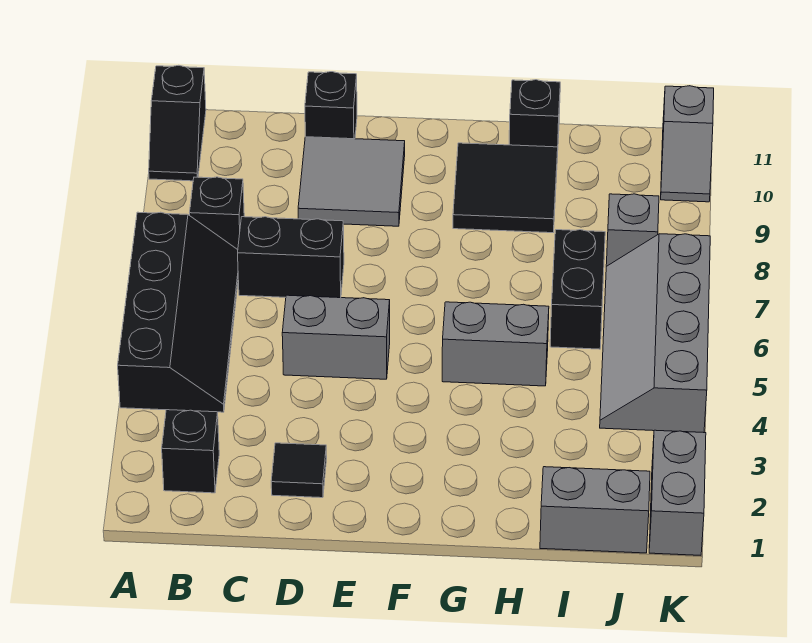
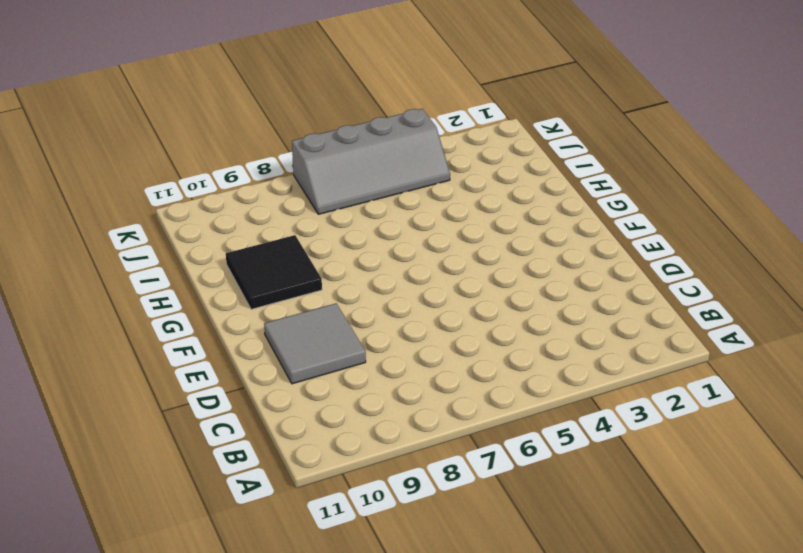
none -> black 2x4 slope [118,212,238,412]
none -> black 1x2 slope [149,65,206,181]
none -> black 1x1 brick [162,410,219,493]

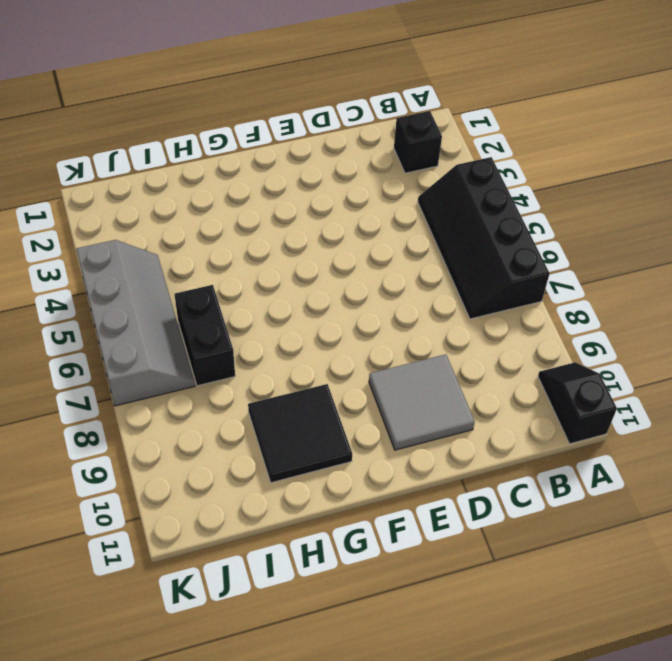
none -> black 1x1 brick [190,177,244,250]
none -> black 1x2 brick [238,217,344,298]
none -> black 1x1 tile [271,443,327,498]

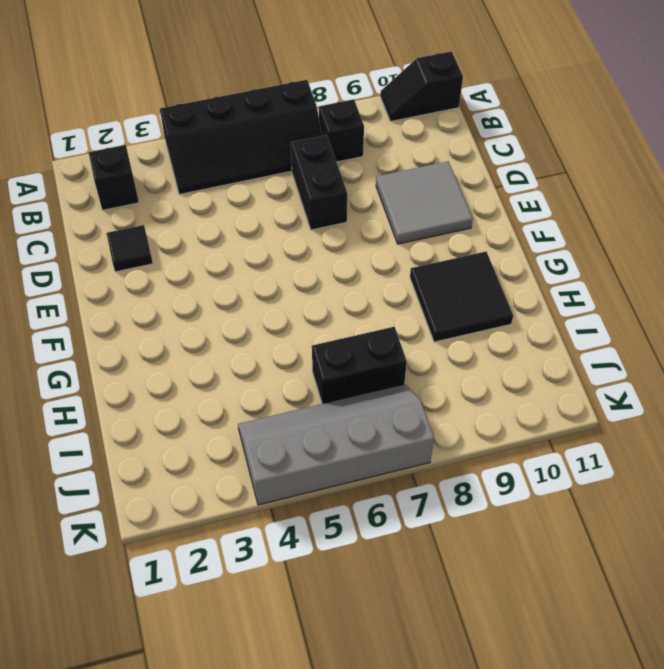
none -> grey 1x2 brick [282,295,390,379]
none -> black 1x1 brick [305,72,357,139]
none -> grey 1x2 brick [442,302,549,386]

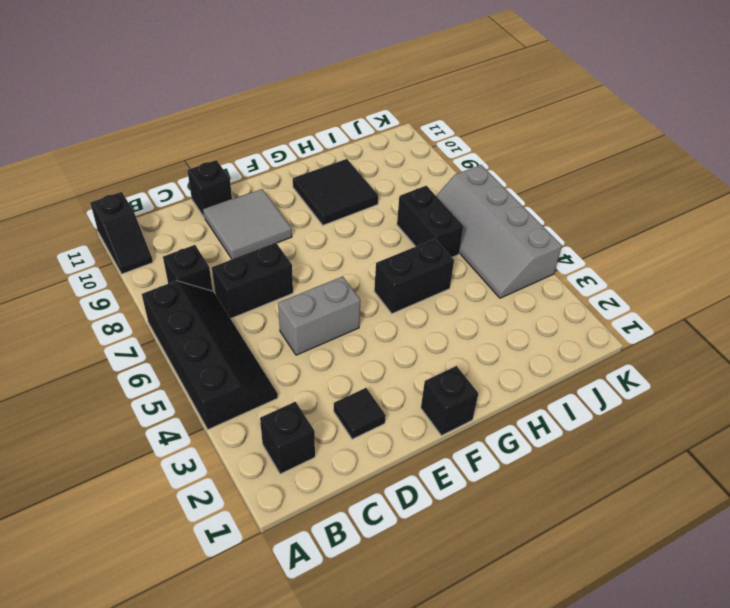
black 1x1 brick [421,366,478,436] -> black 1x1 brick moved to [509,80,560,157]
black 1x2 brick [374,239,454,314] -> grey 1x2 brick [442,302,549,386]
none -> grey 1x2 brick [540,467,650,553]
none -> grey 1x1 brick [606,194,659,266]
none -> grey 1x2 brick [649,430,706,555]

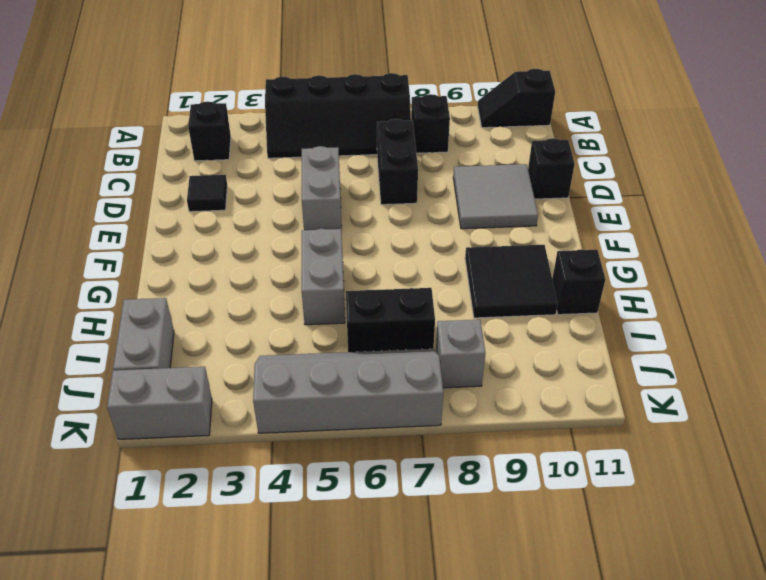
none -> grey 1x2 slope [661,86,714,202]

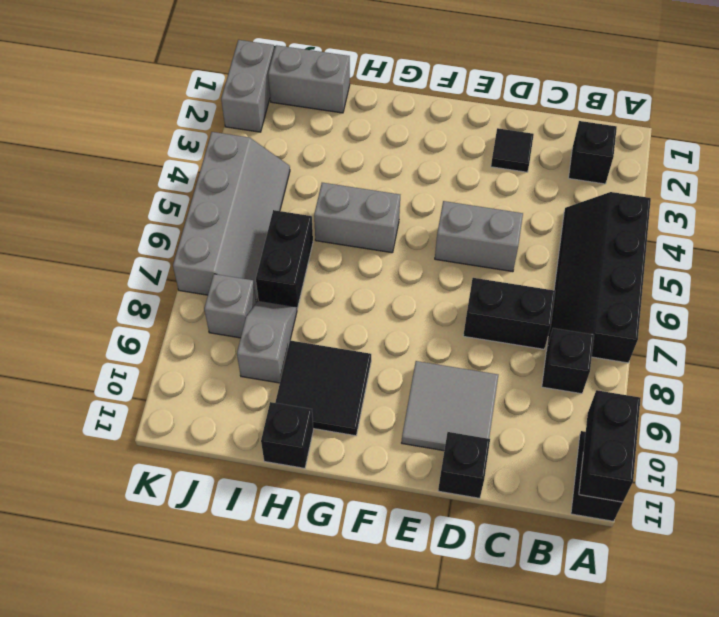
black 1x2 brick [579,390,641,502] -> none
grey 1x2 slope [237,301,297,383] -> grey 1x2 slope moved to [661,86,714,202]

